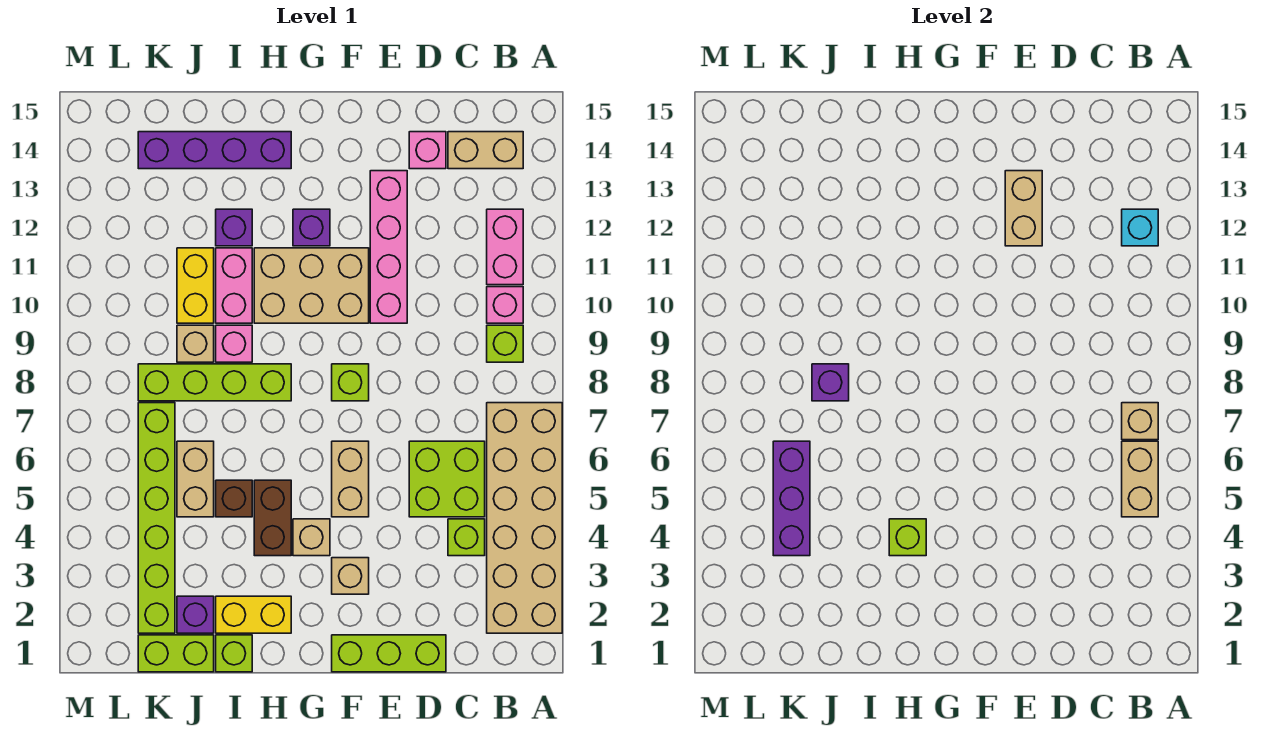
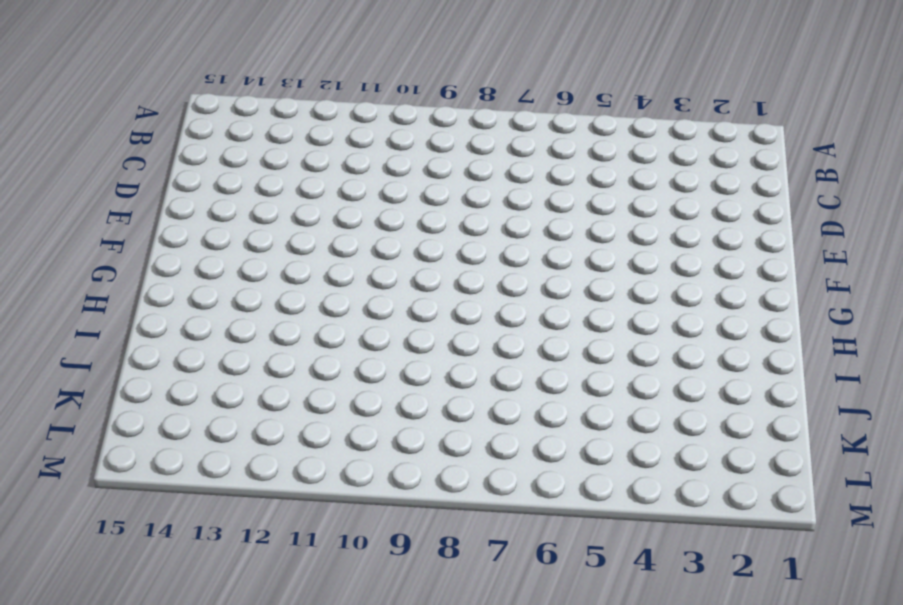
none -> tan 2x6 brick [487,403,562,633]
none -> lime 1x1 brick [487,325,523,362]
none -> pink 1x1 brick [487,287,523,323]
none -> pink 1x2 brick [487,209,523,285]

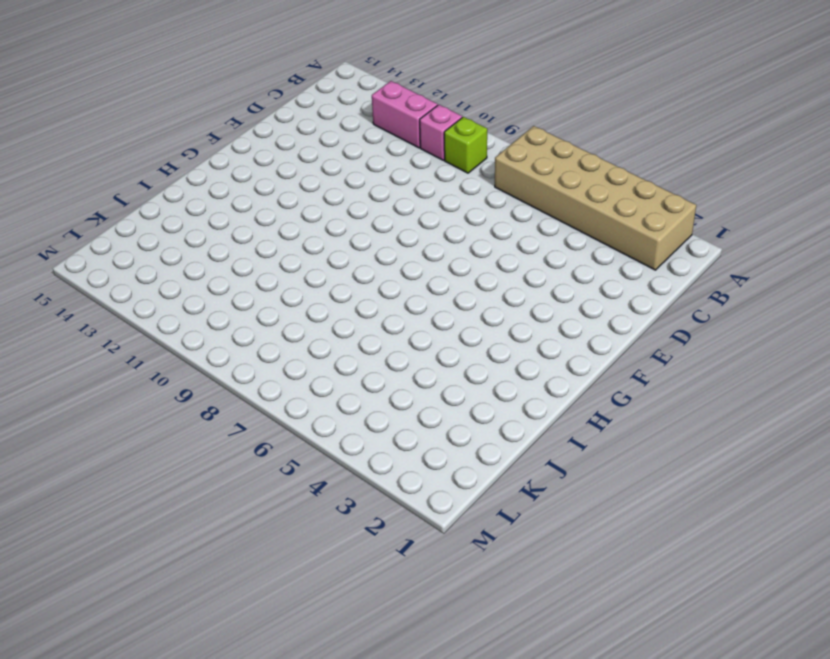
none -> tan 1x2 brick [448,132,523,169]
none -> lime 1x1 brick [448,519,485,556]
none -> lime 2x2 brick [409,441,485,517]
none -> lime 1x3 brick [332,635,446,672]

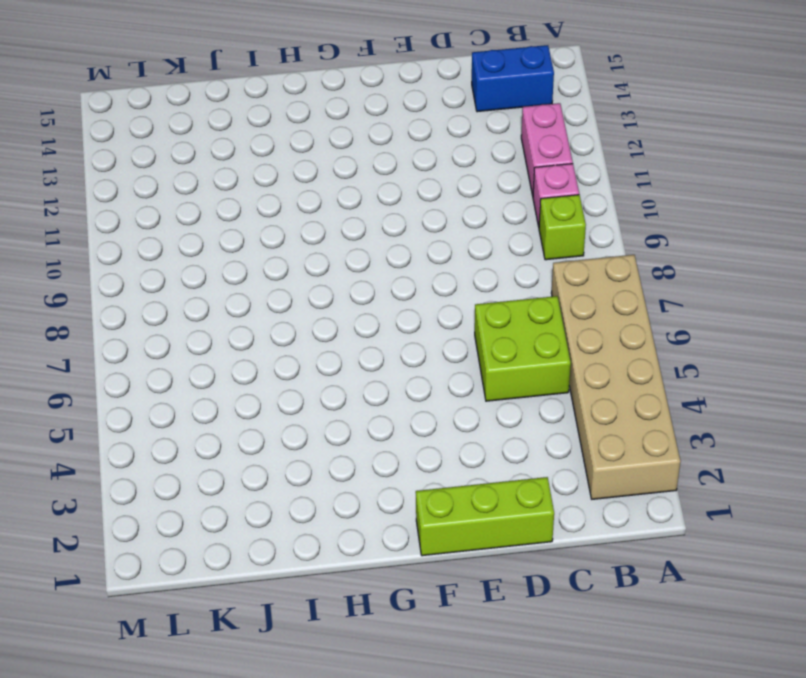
blue 1x2 brick [472,45,554,112] -> tan 1x2 brick [448,132,523,169]
none -> lime 1x1 brick [448,519,485,556]
none -> pink 1x1 brick [409,132,446,169]
none -> pink 1x4 brick [370,171,407,323]
none -> tan 1x1 brick [332,558,369,594]

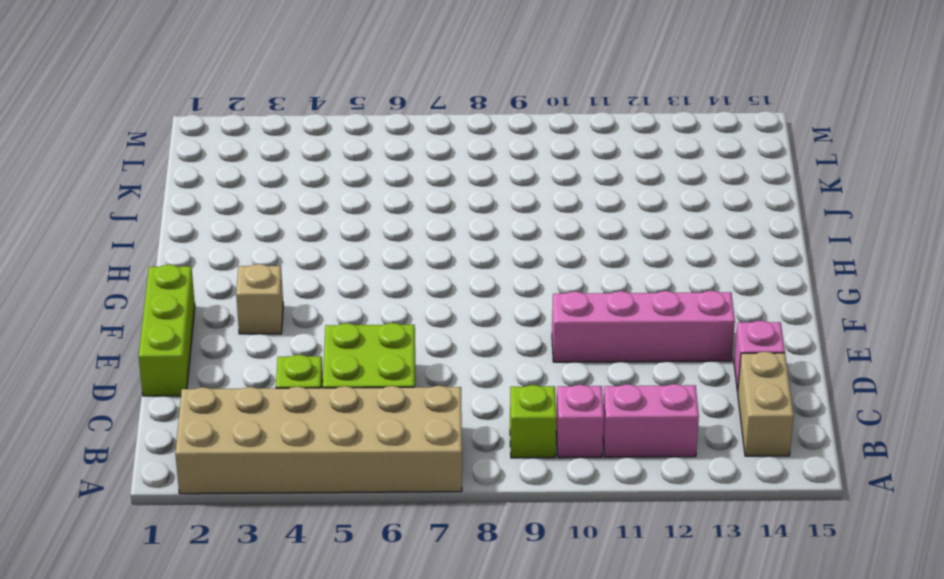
none -> tan 1x2 brick [332,441,369,517]
none -> lime 1x1 brick [332,364,369,401]
none -> tan 2x3 brick [254,248,369,323]
none -> tan 1x1 brick [293,519,330,556]

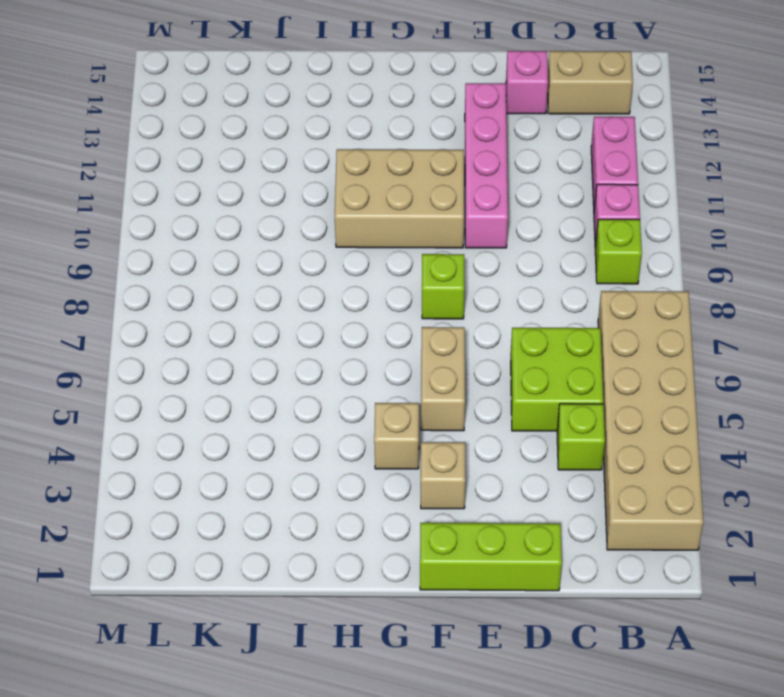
none -> purple 1x1 brick [293,209,330,246]
none -> yellow 1x2 brick [216,596,291,633]
none -> brown 1x2 brick [254,480,291,556]
none -> lime 1x4 brick [138,364,291,401]

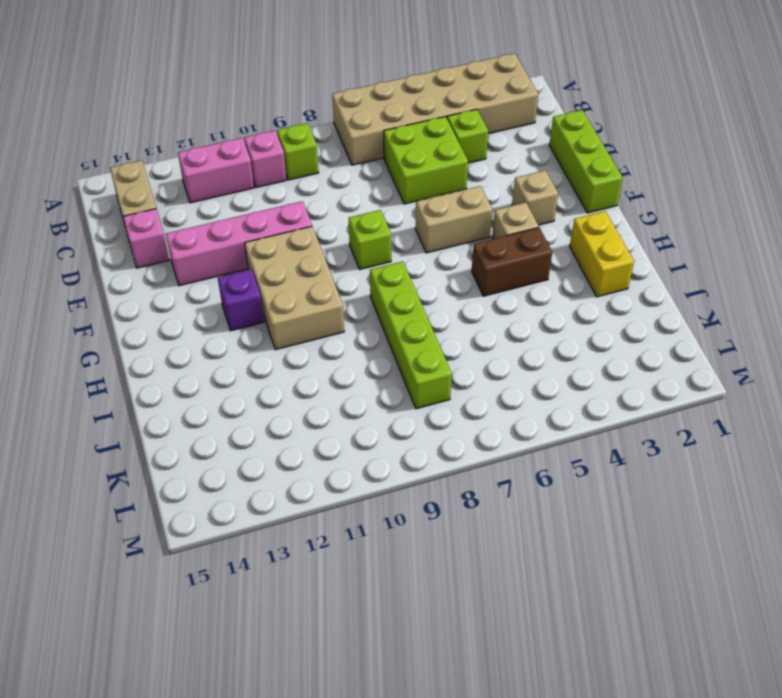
none -> purple 1x4 brick [138,132,291,169]
none -> lime 1x1 brick [216,635,252,672]
none -> brown 1x1 brick [216,480,252,517]
none -> pink 1x1 brick [216,325,252,362]

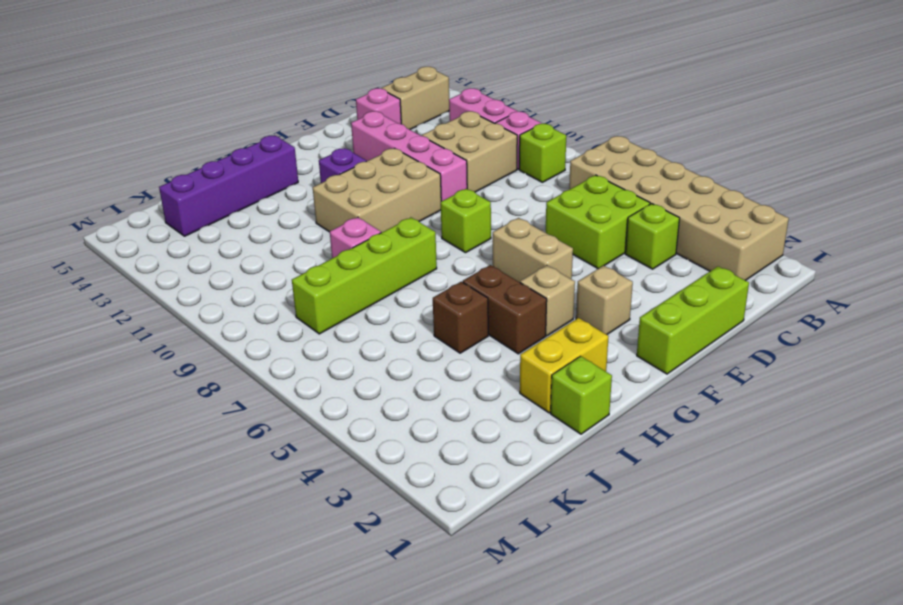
tan 2x2 brick [422,111,517,192] -> none
none -> pink 1x2 brick [216,248,252,323]
none -> purple 1x1 brick [216,209,252,246]
none -> lime 1x2 brick [138,635,214,672]
none -> purple 1x1 brick [177,596,214,633]

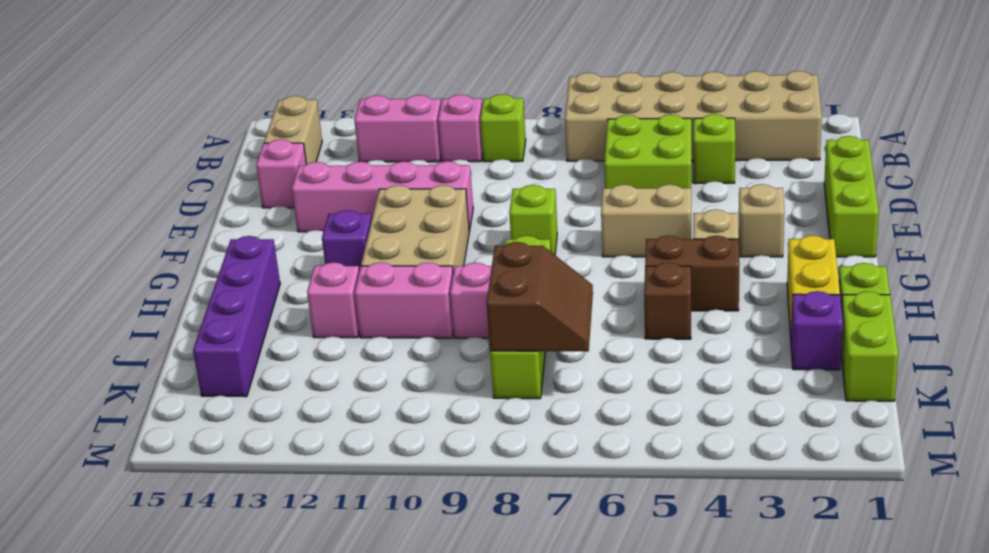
pink 1x1 brick [307,262,359,338] -> purple 1x1 brick [216,209,252,246]
brown 2x2 slope [486,242,593,352] -> purple 1x1 brick [812,364,849,401]
none -> tan 1x2 brick [177,441,214,517]
none -> tan 1x1 brick [177,325,214,362]
none -> yellow 1x2 brick [177,248,214,323]
none -> lime 1x6 brick [138,403,175,633]

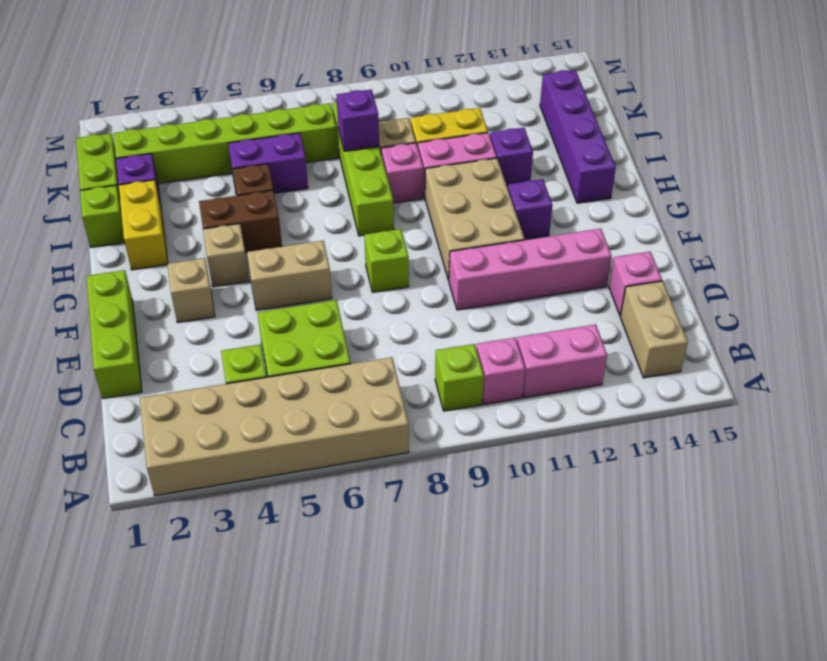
purple 1x2 brick [228,133,308,193] -> tan 1x2 brick [177,441,214,517]
none -> tan 1x2 brick [1122,441,1158,517]
none -> tan 1x1 brick [1122,403,1158,440]
none -> cyan 1x1 brick [1122,209,1158,246]
none -> tan 1x2 brick [1005,171,1042,246]

